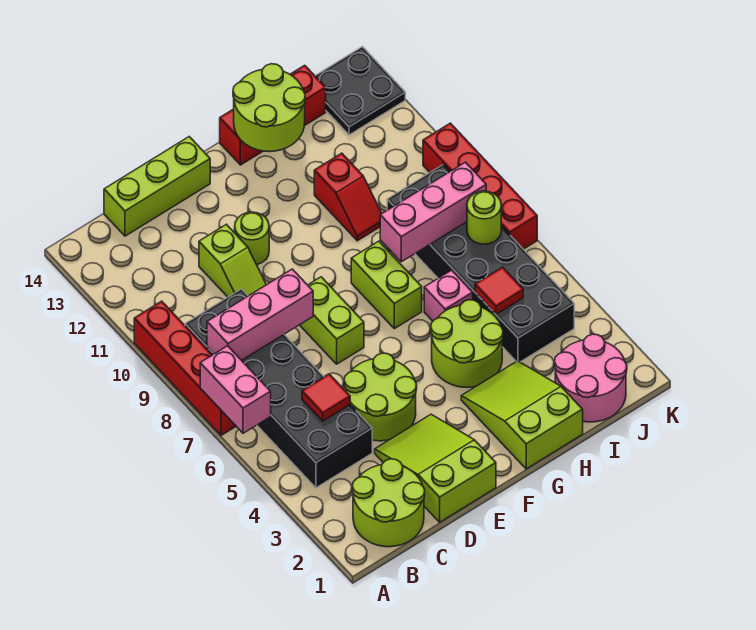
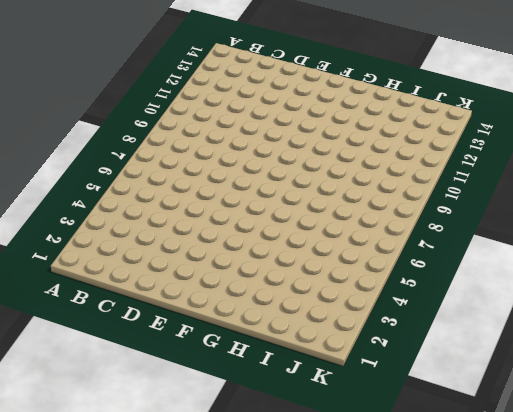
none -> red 1x4 brick [134,301,236,435]
none -> lime 2x2 round brick [352,459,425,547]
none -> black 2x6 brick [185,289,372,488]

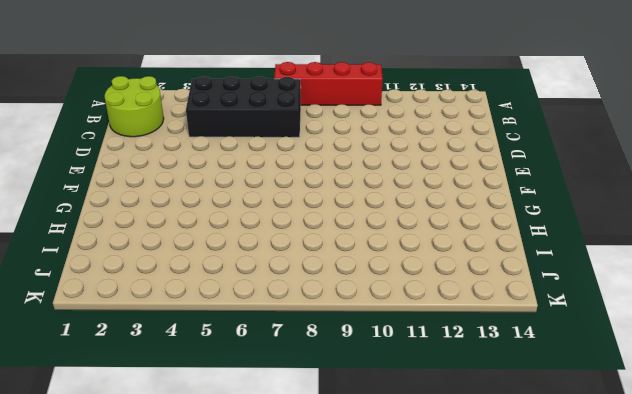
black 2x4 brick [186,76,301,137] -> black 2x6 brick [185,289,372,488]
none -> lime 1x3 brick [104,137,210,236]
none -> lime 2x3 slope [375,414,496,522]
none -> lime 2x2 round brick [344,353,417,441]

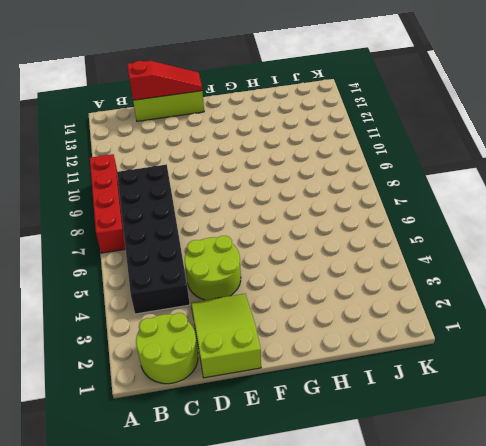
red 1x3 slope [127,61,202,100] -> none
none -> lime 1x2 slope [199,224,266,297]
none -> lime 1x2 brick [300,277,364,364]
none -> lime 1x1 round brick [235,212,269,265]

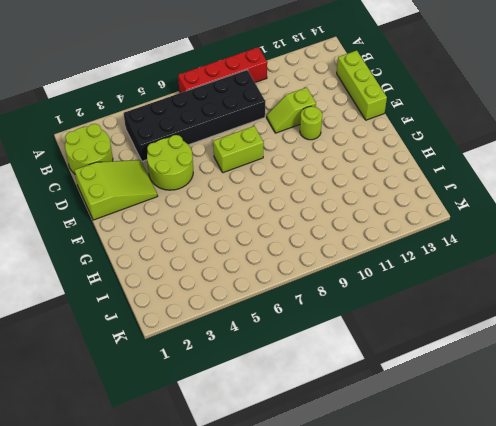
none -> lime 2x3 slope [461,361,583,469]
none -> lime 2x2 round brick [431,300,503,388]
none -> lime 1x2 brick [351,241,422,329]

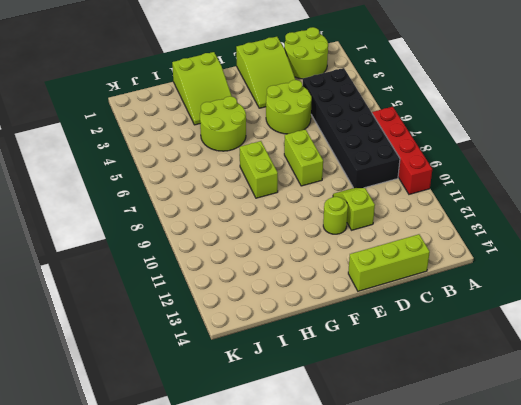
none -> red 1x3 brick [220,65,326,165]
none -> pink 1x1 brick [424,270,473,321]
none -> red 1x2 slope [314,153,382,241]

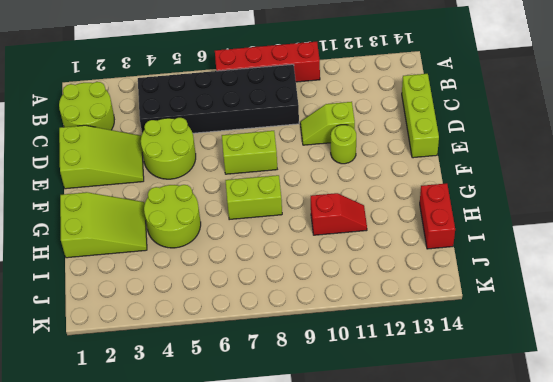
red 1x2 slope [311,193,367,235] -> red 1x2 slope turned to [314,153,382,241]
red 1x2 brick [420,183,455,249] -> red 1x3 brick [220,65,326,165]
none -> pink 1x1 brick [424,270,473,321]
none -> pink 2x2 round brick [554,334,627,422]
none -> black 2x6 brick [387,164,574,362]

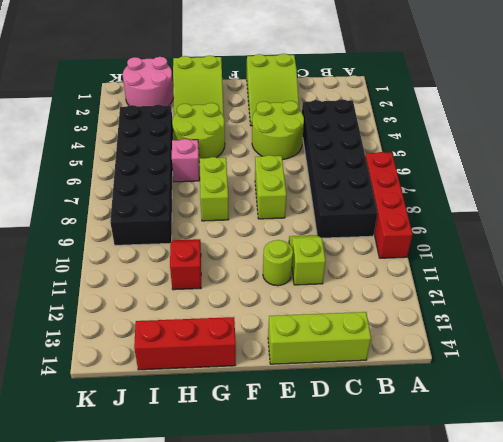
none -> lime 2x2 round brick [352,459,425,547]
none -> black 2x2 plate [315,47,405,135]
none -> red 1x4 brick [423,123,537,249]

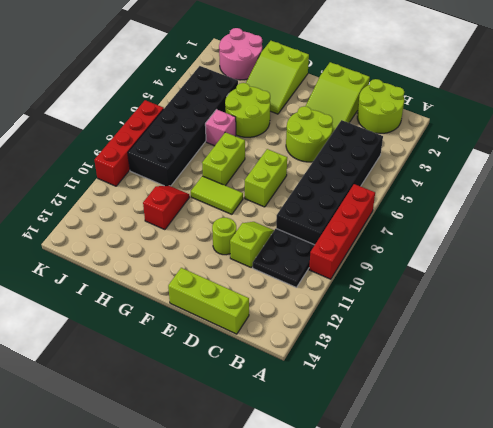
black 2x2 plate [253,229,315,288] -> black 2x2 plate moved to [315,47,405,135]
lime 1x2 tile [191,176,243,214] -> none
none -> red 1x3 brick [220,65,326,165]
none -> pink 1x2 brick [200,346,271,433]
none -> pink 1x3 brick [207,269,313,360]

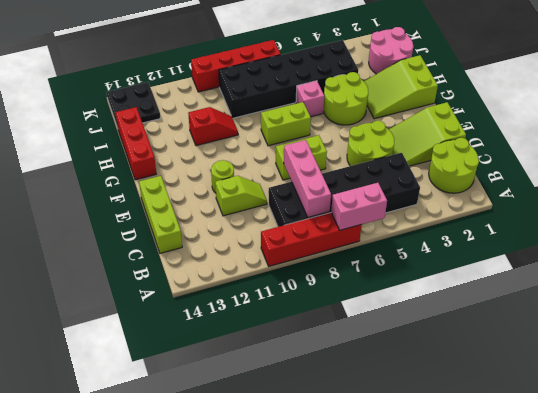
none -> red 1x1 tile [302,374,350,421]
none -> lime 2x2 round brick [233,64,305,152]
none -> pink 1x3 brick [380,162,486,262]

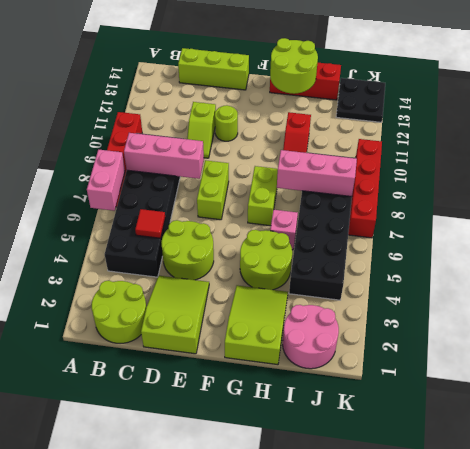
none -> red 1x1 tile [475,267,523,314]
none -> lime 1x1 round brick [467,191,501,244]

